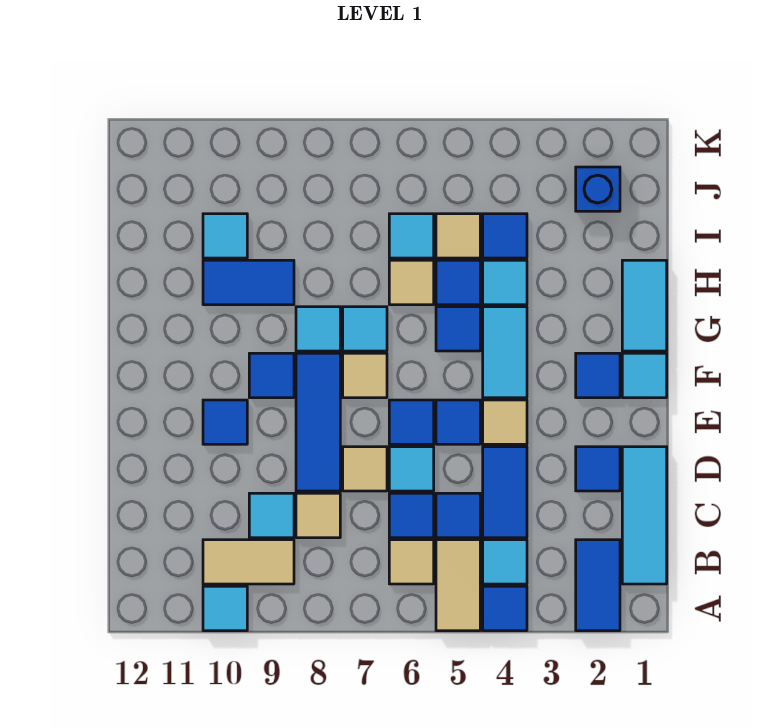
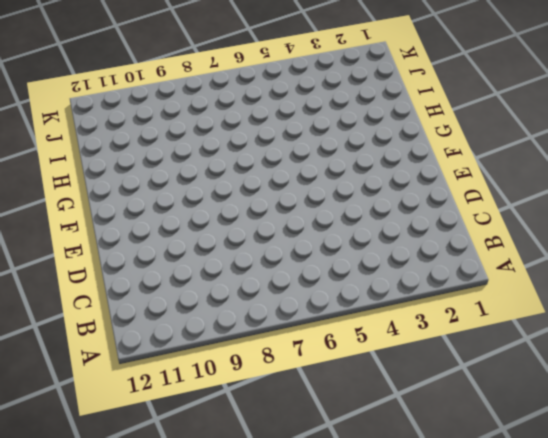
none -> blue 1x2 tile [576,540,620,631]
none -> blue 1x1 tile [483,586,527,631]
none -> tan 1x2 tile [436,540,480,631]
none -> cyan 1x1 tile [203,586,247,631]

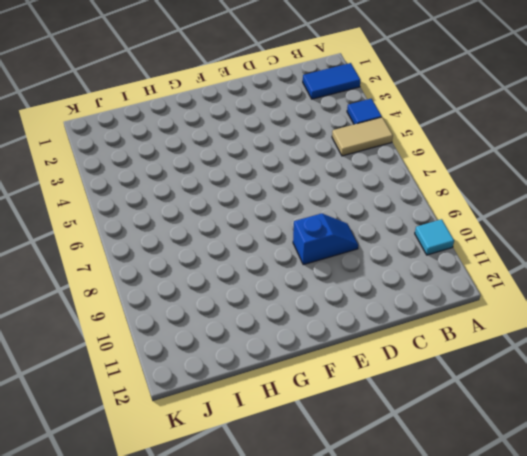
blue 1x2 slope [293,213,358,265] -> none
none -> cyan 1x3 tile [622,447,667,584]
none -> cyan 1x1 tile [483,540,527,584]
none -> tan 1x1 tile [389,540,434,584]
none -> tan 1x2 tile [203,540,294,584]

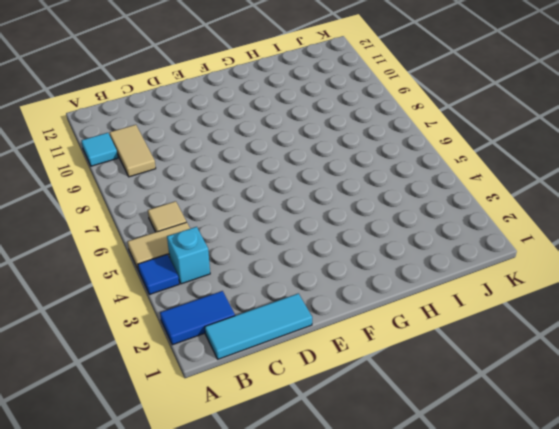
cyan 1x1 brick [167,227,210,284] -> cyan 1x1 tile [483,540,527,584]
none -> blue 1x2 tile [483,447,527,538]
none -> blue 1x1 tile [436,493,480,538]
none -> blue 1x1 tile [389,493,434,538]
none -> tan 1x1 tile [296,493,340,538]

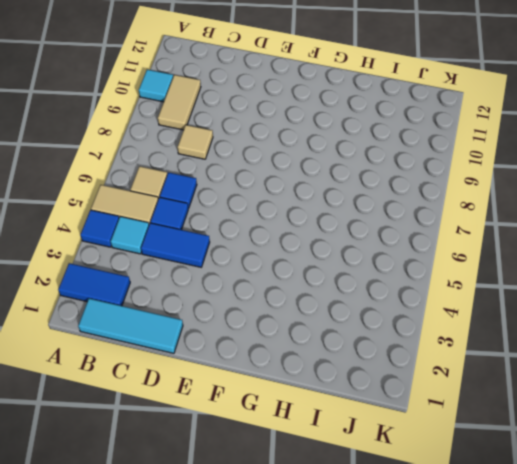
none -> cyan 1x1 tile [249,493,294,538]
none -> blue 1x1 tile [576,447,620,491]
none -> cyan 1x1 tile [389,447,434,491]
none -> tan 1x1 tile [343,447,387,491]

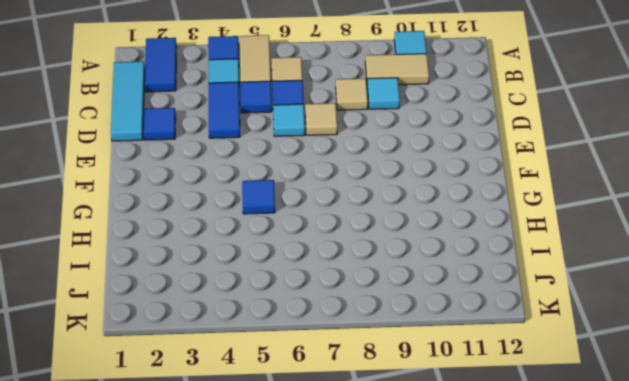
none -> blue 1x3 tile [296,353,340,491]
none -> tan 1x1 tile [483,400,527,444]
none -> blue 1x1 tile [436,400,480,444]
none -> blue 1x1 tile [389,400,434,444]

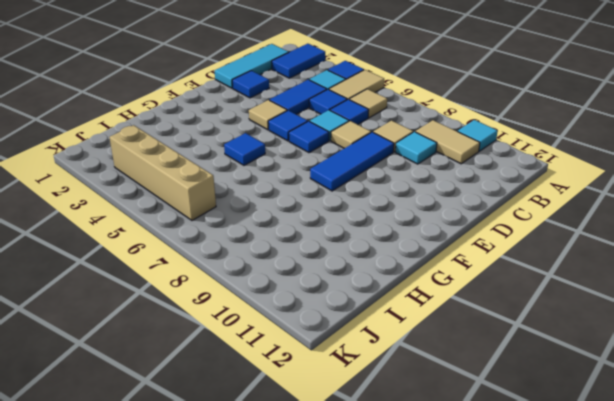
tan 1x4 brick [109,125,216,220] -> none
none -> blue 1x1 tile [203,400,247,444]
none -> cyan 1x1 tile [622,353,667,398]
none -> blue 1x1 tile [576,353,620,398]
none -> cyan 1x2 tile [483,307,527,398]

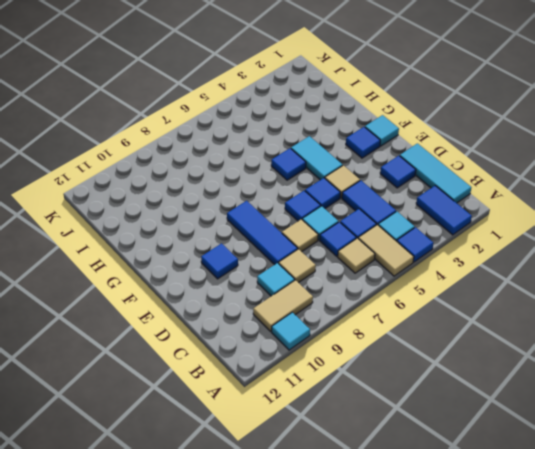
none -> tan 1x1 tile [343,353,387,398]
none -> blue 1x1 tile [249,353,294,398]
none -> cyan 1x2 tile [622,260,667,351]
none -> cyan 1x1 tile [343,307,387,351]

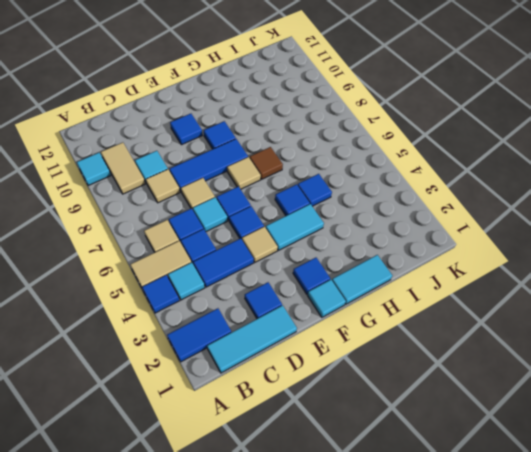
brown 1x1 tile [250,147,283,179] -> cyan 1x1 tile [343,307,387,351]
none -> cyan 1x1 tile [296,307,340,351]
none -> cyan 1x1 tile [483,260,527,305]
none -> tan 1x1 tile [389,260,434,305]
none -> blue 1x2 tile [203,260,294,305]

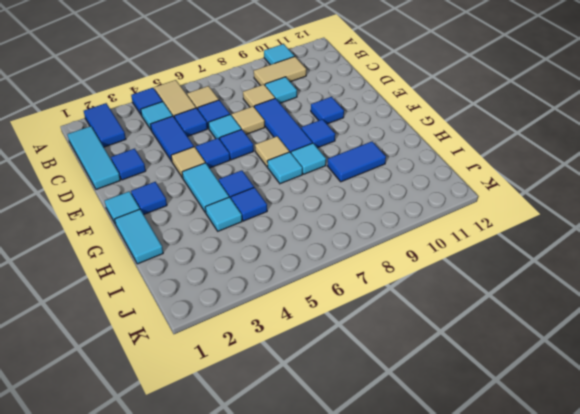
none -> tan 1x1 tile [389,260,434,305]
none -> blue 1x1 tile [483,214,527,258]
none -> tan 1x1 tile [436,214,480,258]
none -> cyan 1x1 tile [389,214,434,258]

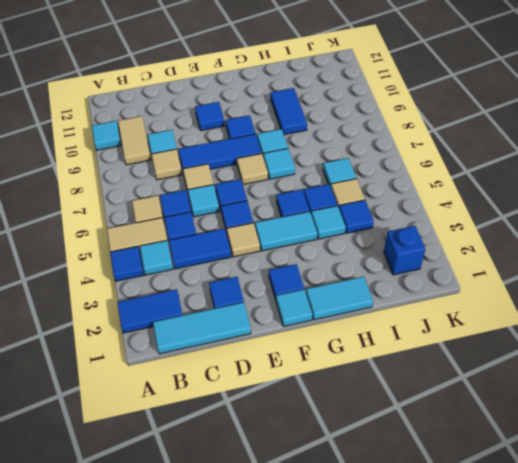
none -> tan 1x1 tile [389,260,434,305]
none -> cyan 1x1 tile [203,214,247,258]

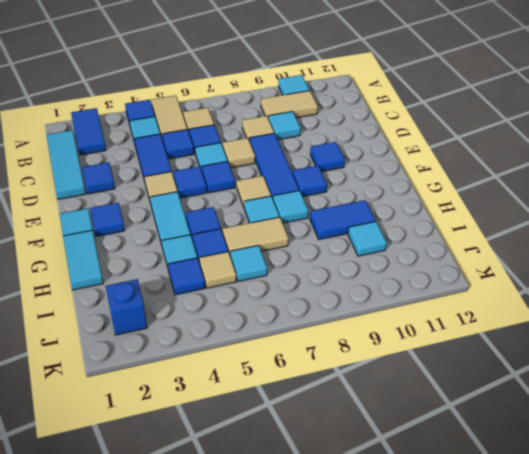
tan 1x2 tile [222,217,289,254] -> tan 1x1 tile [389,260,434,305]

